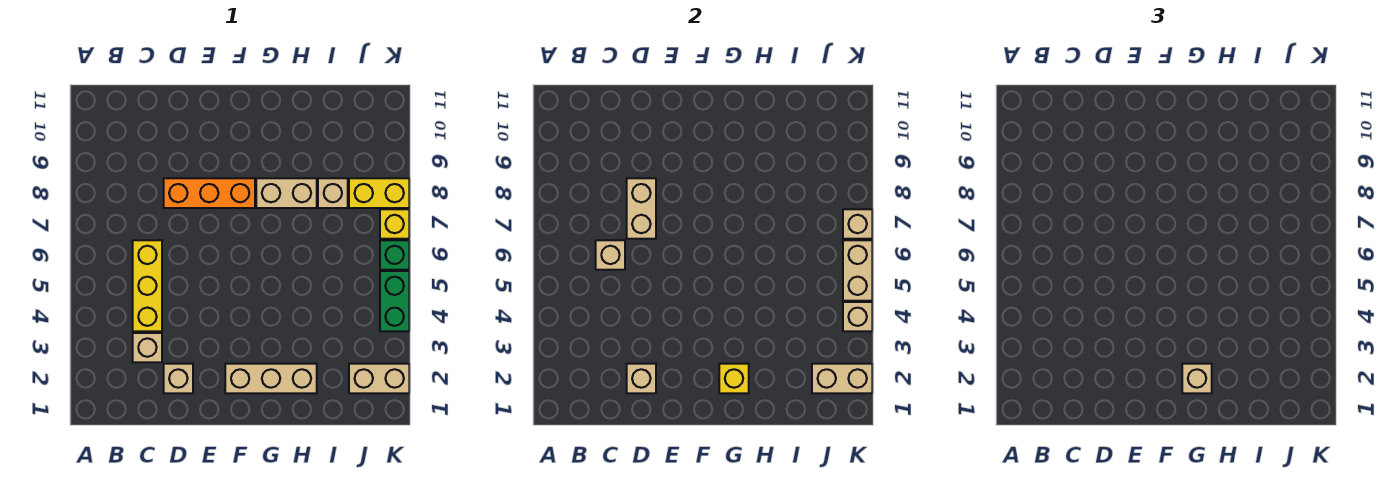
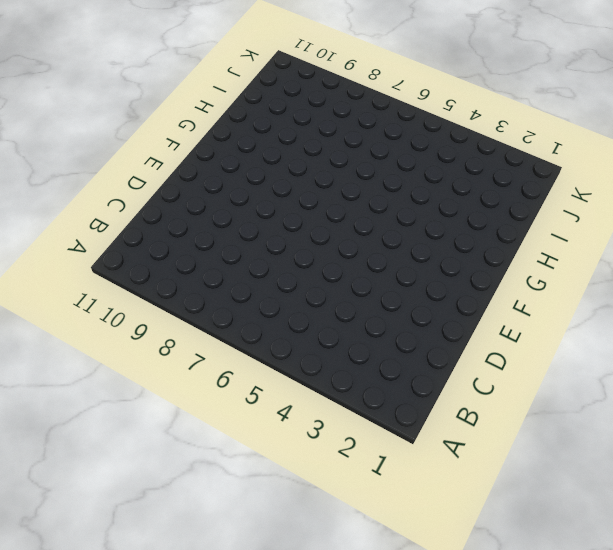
none -> tan 1x1 brick [133,333,162,362]
none -> yellow 1x3 brick [133,240,162,331]
none -> tan 1x1 brick [164,364,193,393]

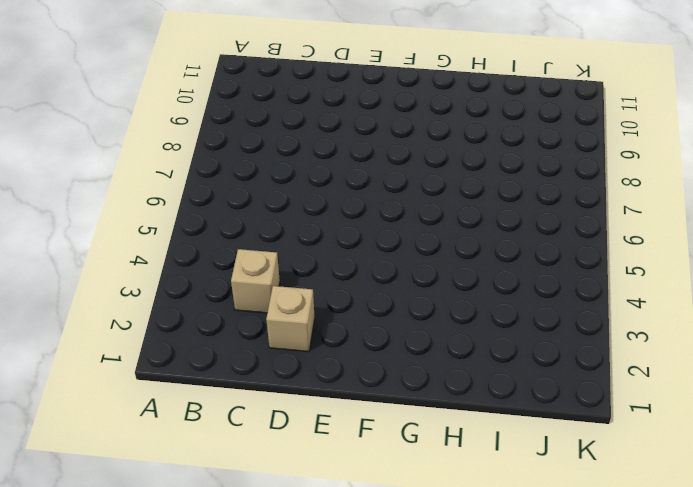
none -> yellow 1x3 brick [133,240,162,331]
none -> orange 1x3 brick [164,178,255,208]
none -> tan 1x3 brick [225,364,317,393]

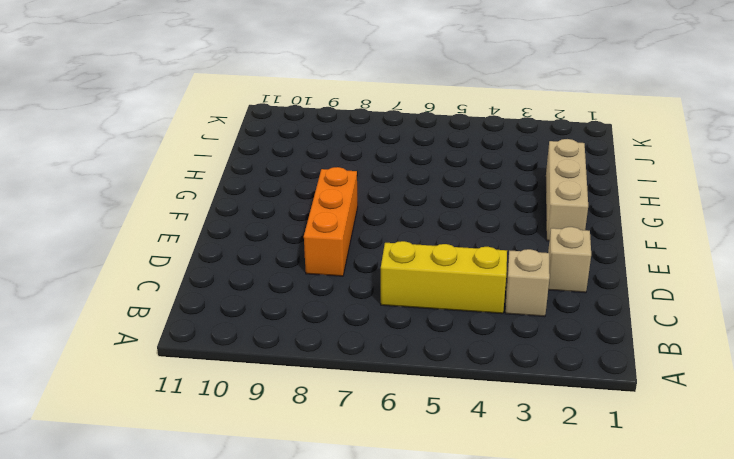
none -> tan 1x2 brick [256,178,317,208]
none -> tan 1x1 brick [318,178,348,208]
none -> tan 1x2 brick [349,364,409,393]

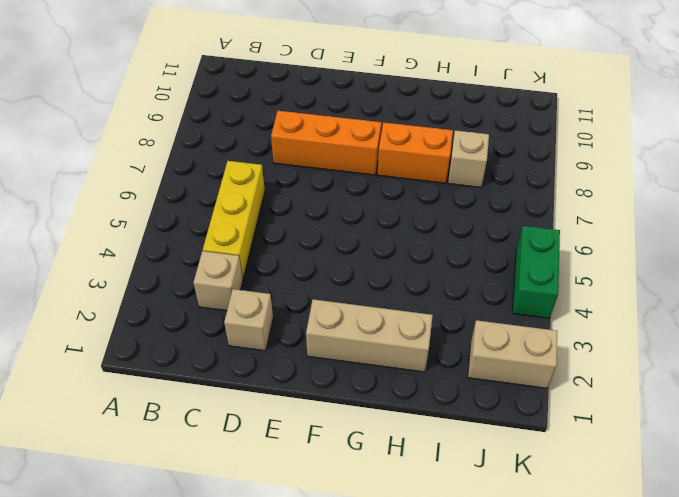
orange 1x2 brick [378,122,453,183] -> tan 1x2 brick [256,178,317,208]
none -> yellow 1x2 brick [349,178,409,208]
none -> green 1x1 brick [380,240,409,270]
none -> yellow 1x1 brick [380,209,409,239]

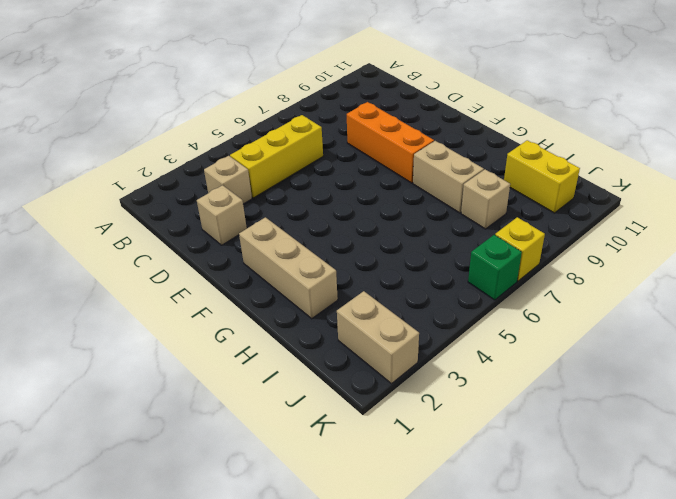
yellow 1x2 brick [504,140,580,213] -> yellow 1x2 brick moved to [349,178,409,208]
none -> green 1x2 brick [380,271,409,331]
none -> tan 1x1 brick [596,240,625,270]
none -> tan 1x1 brick [627,364,656,393]

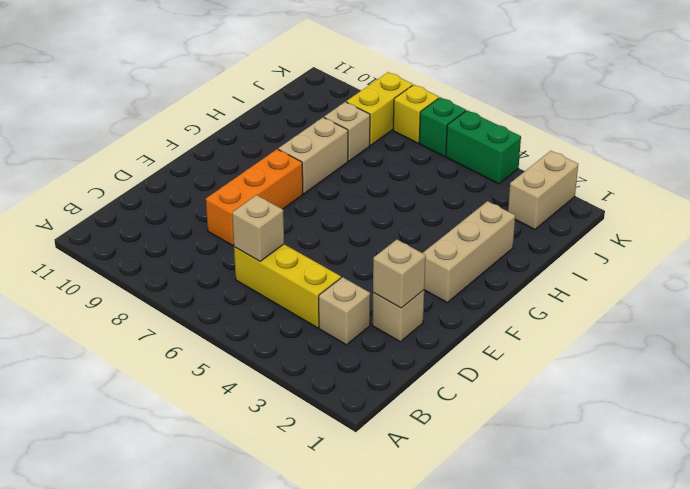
none -> tan 1x2 brick [627,178,656,239]
none -> yellow 1x1 brick [719,364,749,393]
none -> tan 1x2 brick [812,364,872,393]

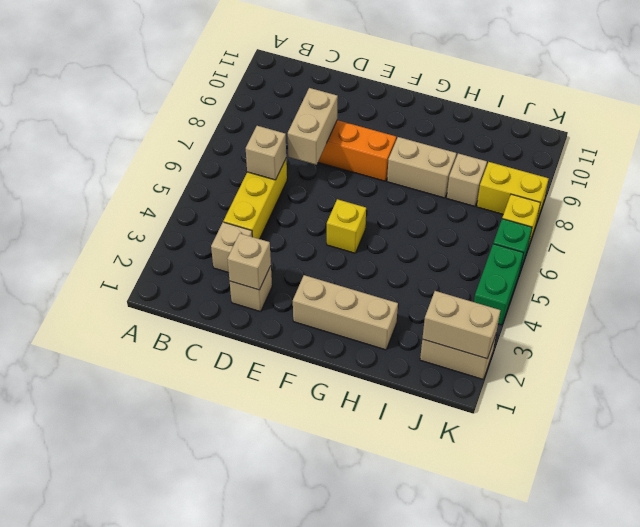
yellow 1x1 brick [327,199,366,253] -> yellow 1x1 brick moved to [719,364,749,393]
none -> tan 1x1 brick [843,302,872,331]
none -> tan 1x2 brick [843,240,872,301]
none -> tan 1x1 brick [843,209,872,239]

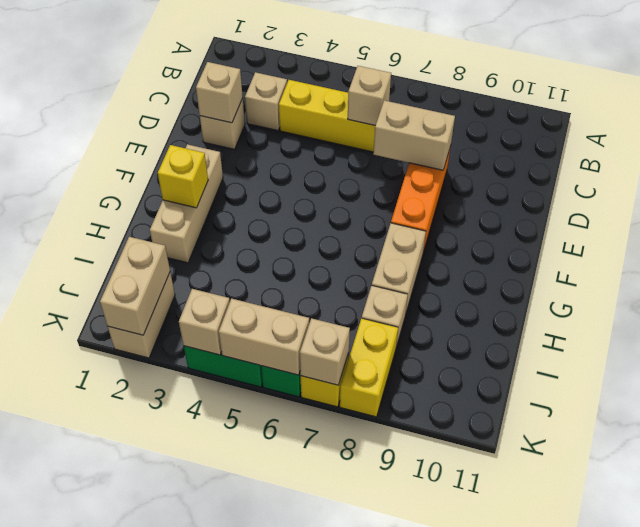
none -> tan 1x1 brick [1182,364,1212,393]

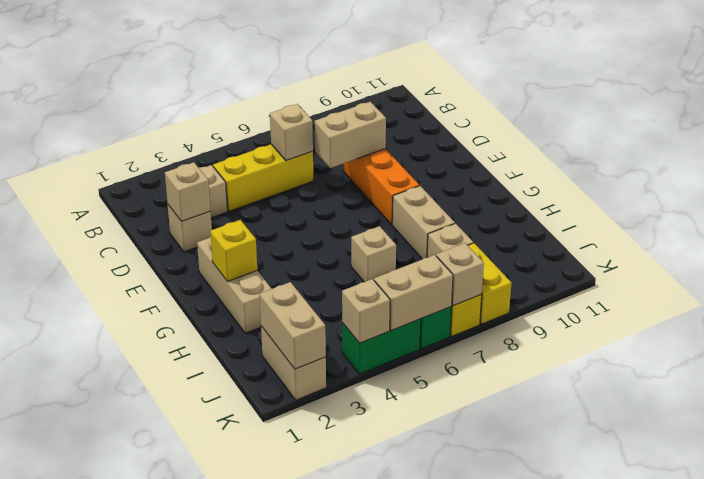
tan 1x1 brick [351,226,396,282] -> tan 1x1 brick moved to [1182,364,1212,393]

